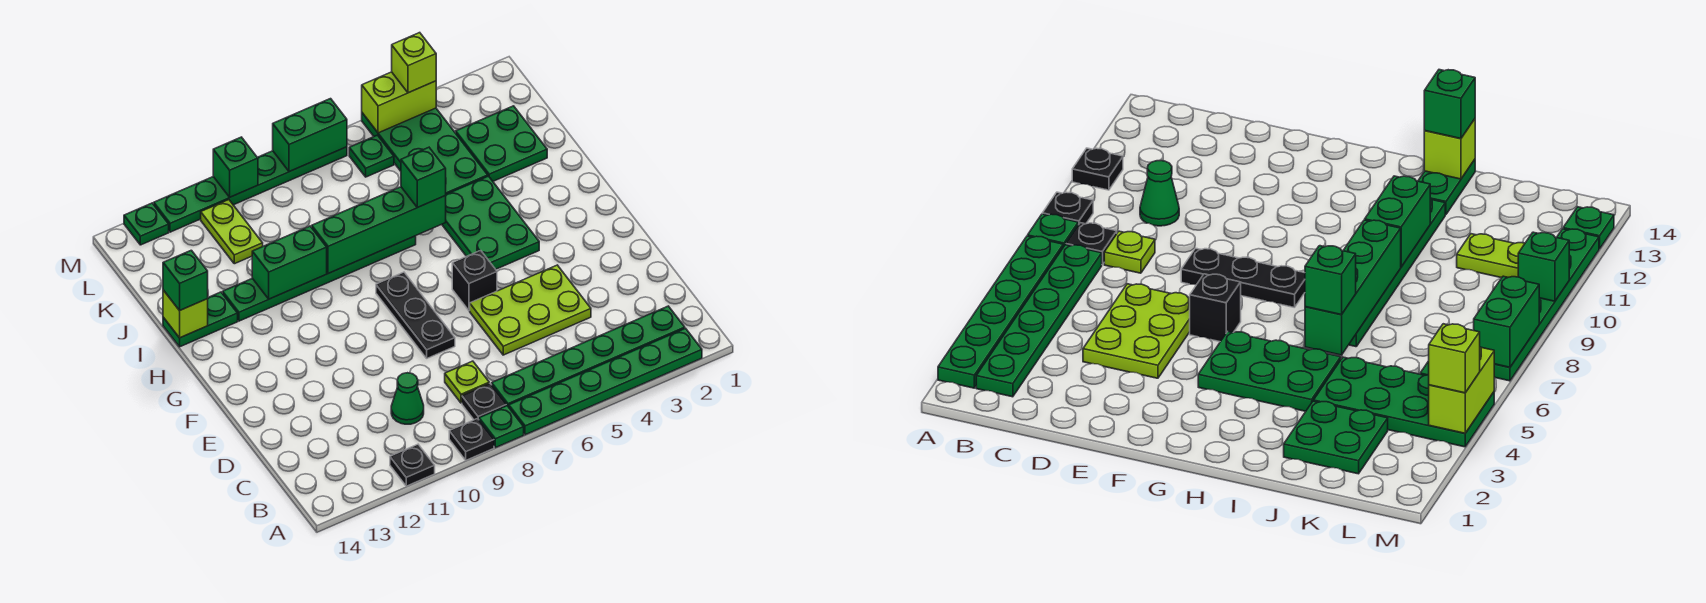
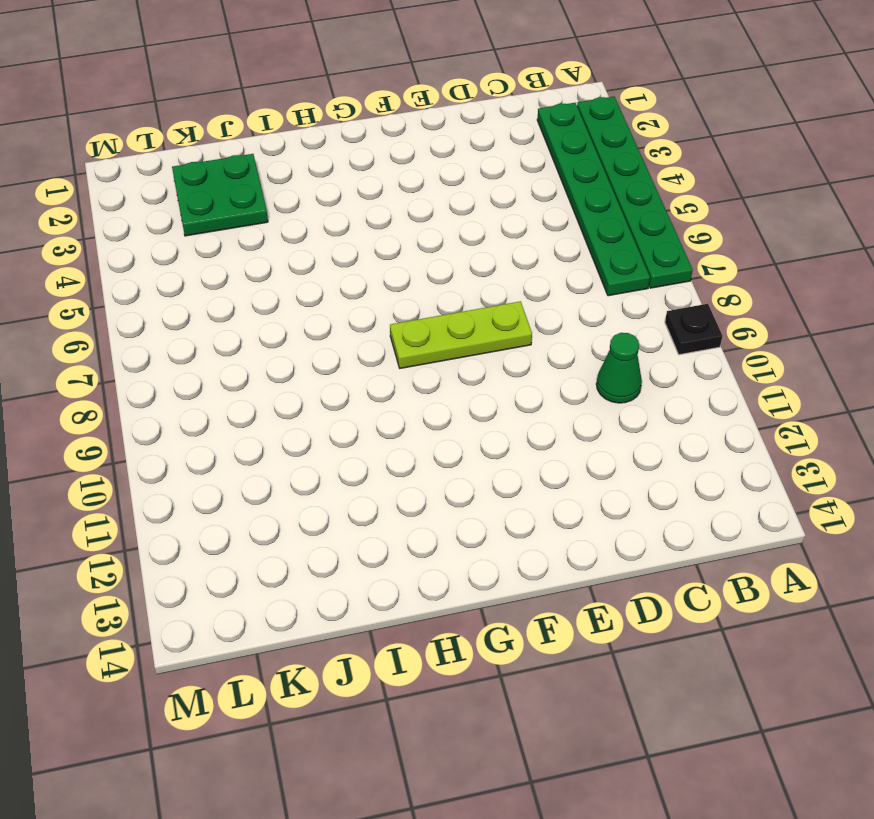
lime 1x3 plate [390,301,532,368] -> black 1x3 plate [376,272,455,358]
none -> green 1x1 plate [479,406,524,448]
none -> black 1x1 plate [390,444,435,486]
none -> black 1x1 plate [462,383,507,420]

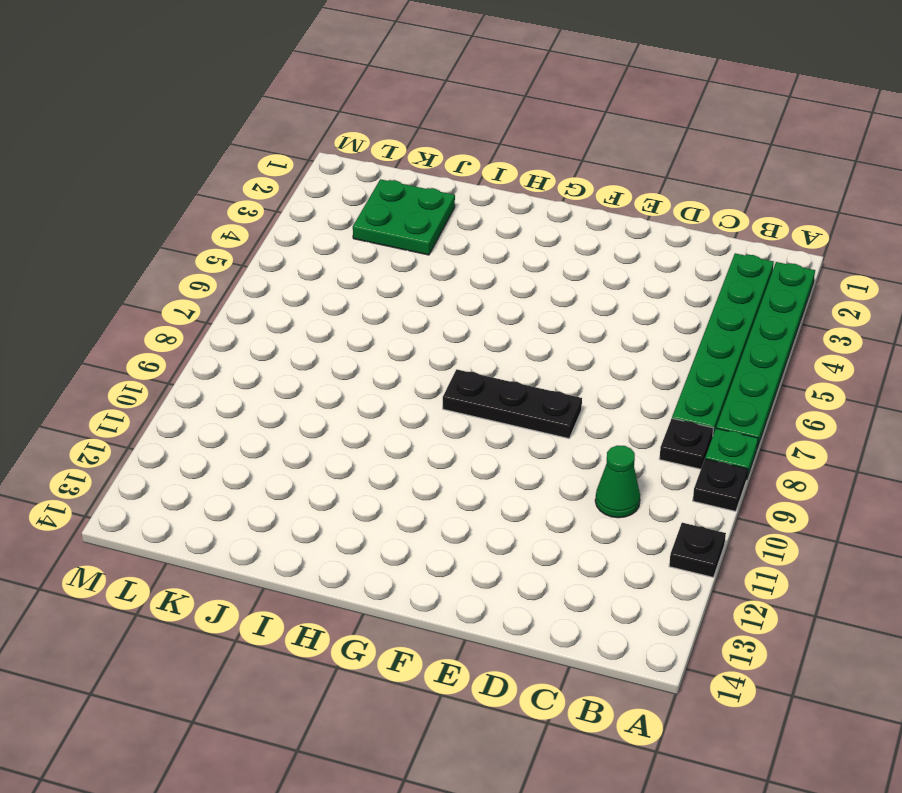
none -> lime 1x1 plate [445,361,489,403]
none -> lime 2x3 plate [470,265,591,355]
none -> black 1x1 brick [452,250,497,311]

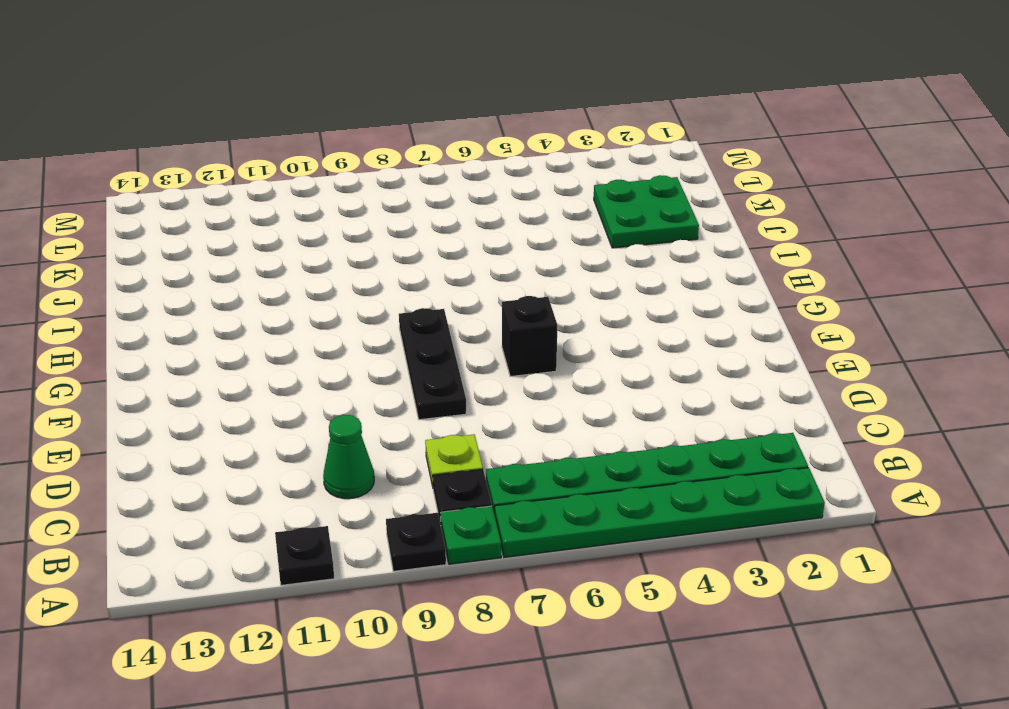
none -> lime 2x3 plate [470,265,591,355]
none -> green 2x3 plate [442,176,539,269]
none -> green 1x6 plate [223,236,416,321]

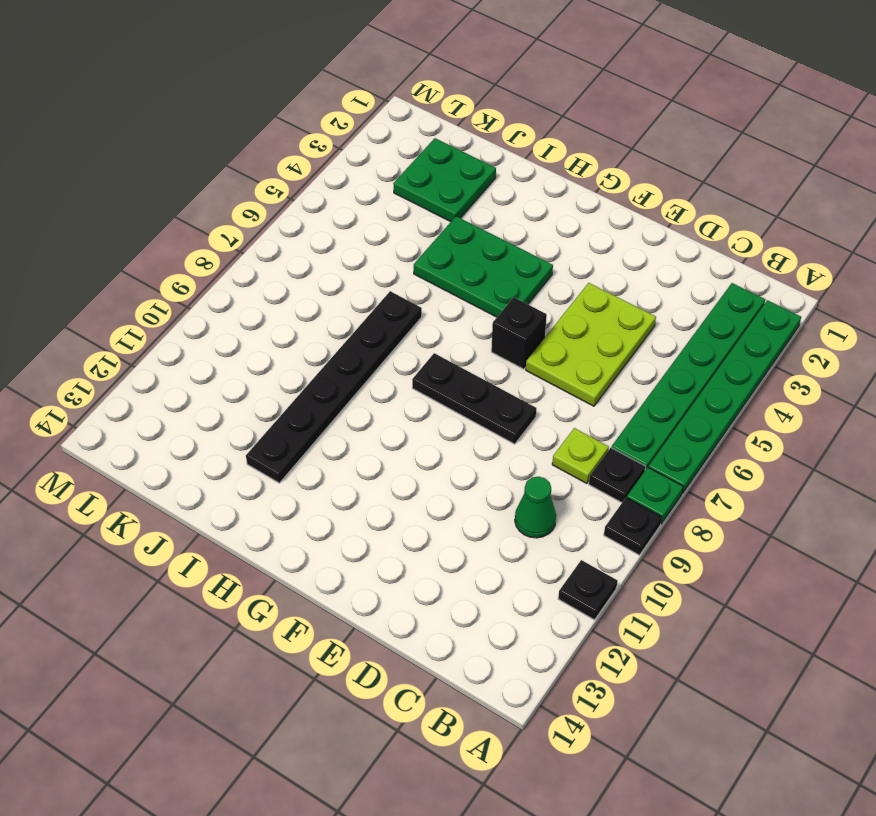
black 1x6 plate [246,291,422,483] -> green 1x6 plate [223,236,416,321]
none -> green 1x2 plate [163,292,238,347]
none -> green 2x4 plate [362,108,488,194]
none -> lime 1x2 plate [201,200,263,264]

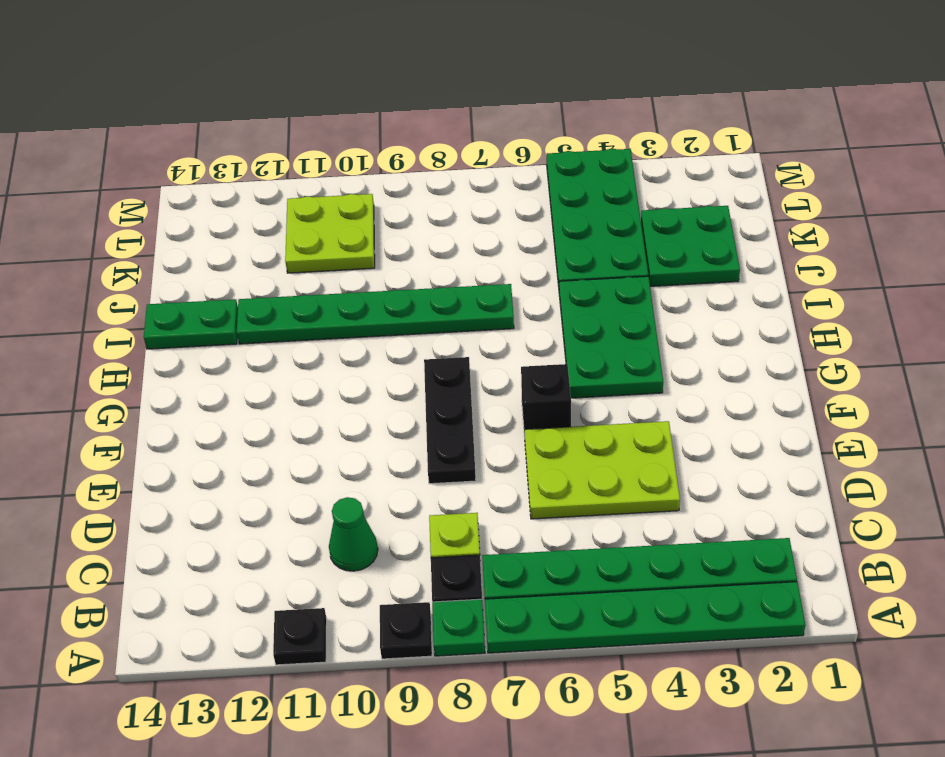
lime 2x2 plate [285,194,375,273] -> lime 1x2 plate [201,200,263,264]
none -> green 1x1 plate [349,135,394,177]
none -> green 1x6 plate [154,147,347,232]
none -> green 1x1 plate [124,203,169,245]

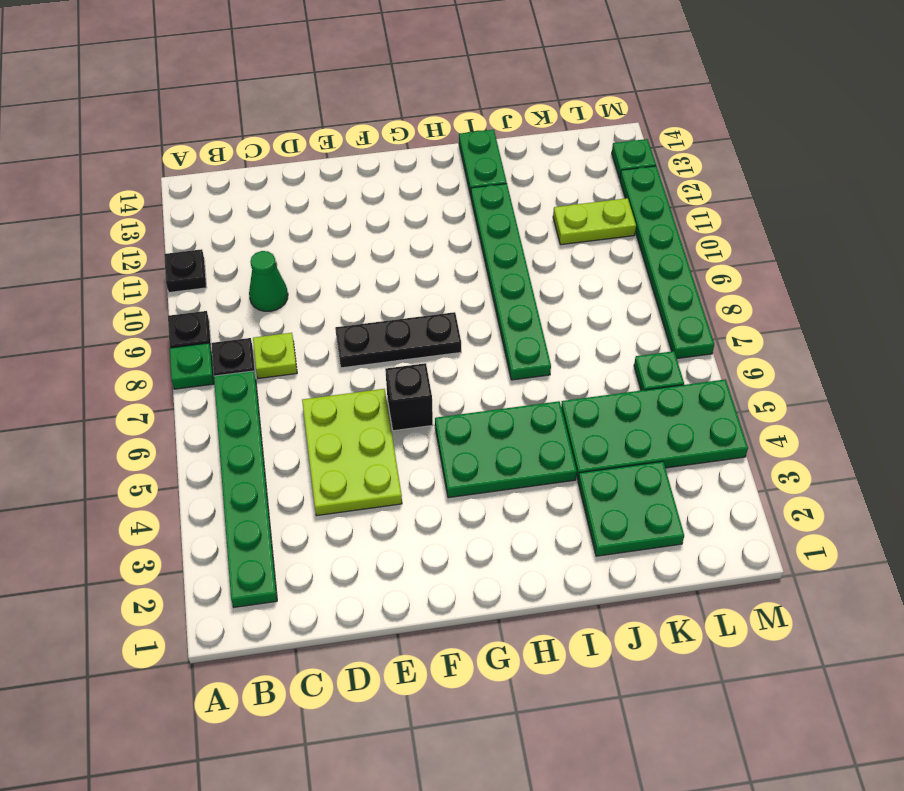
none -> green 1x6 plate [509,328,702,435]
none -> green 1x4 brick [312,187,446,274]
none -> green 1x2 brick [252,226,327,299]

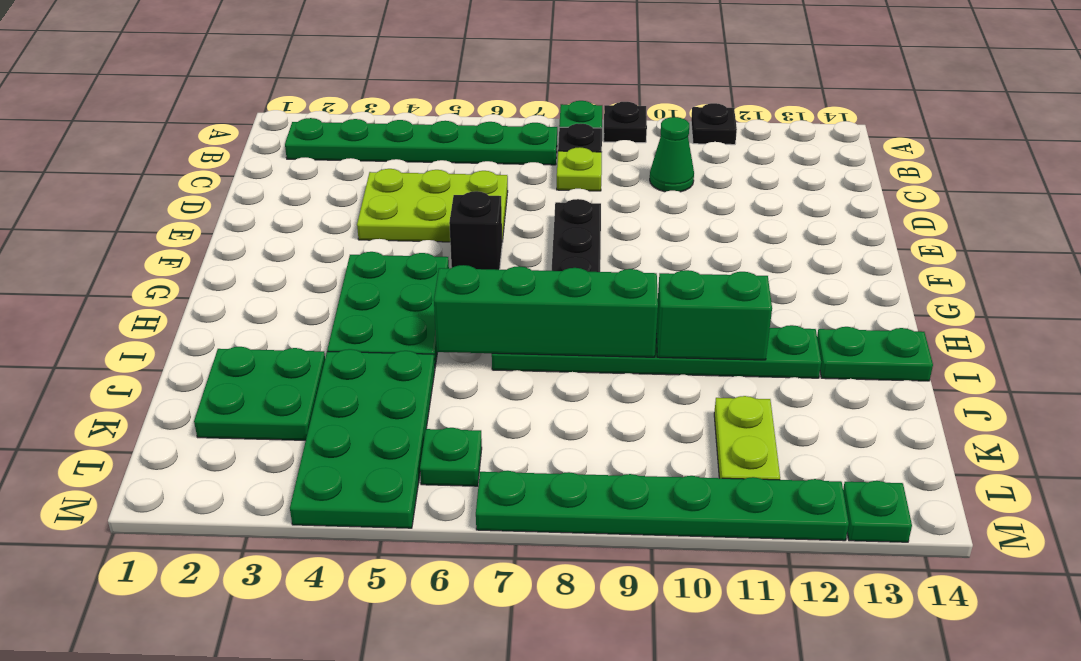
none -> green 1x6 plate [509,328,702,435]
none -> lime 1x1 brick [163,290,208,338]
none -> lime 1x2 brick [362,72,436,133]

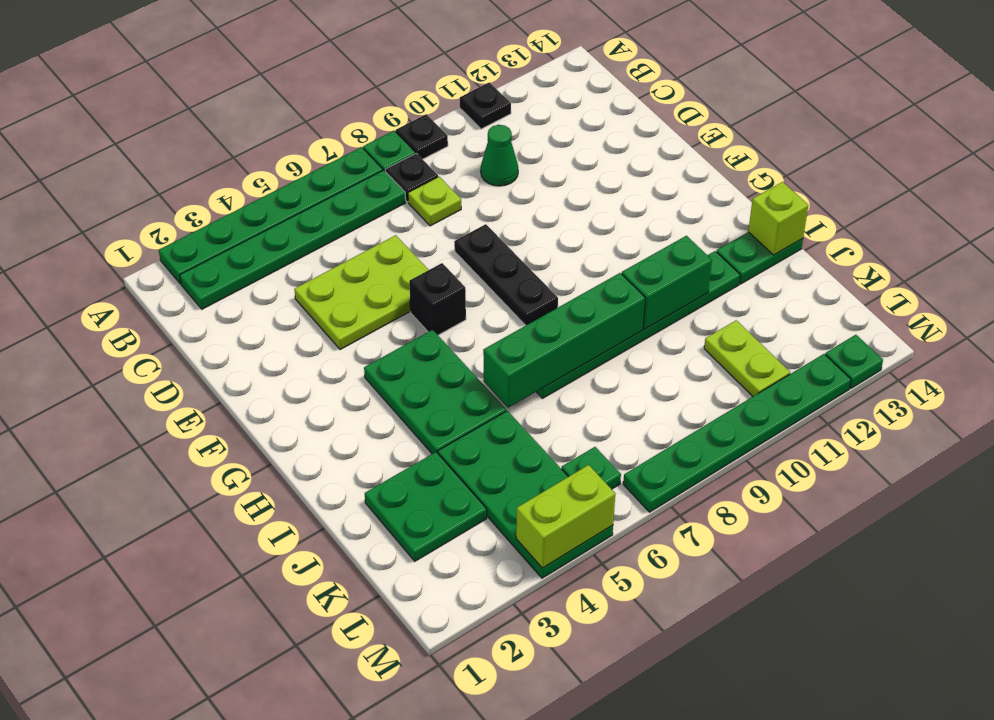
none -> green 1x2 brick [273,99,347,172]
none -> green 1x1 brick [213,137,258,197]
none -> green 1x1 brick [401,147,446,208]

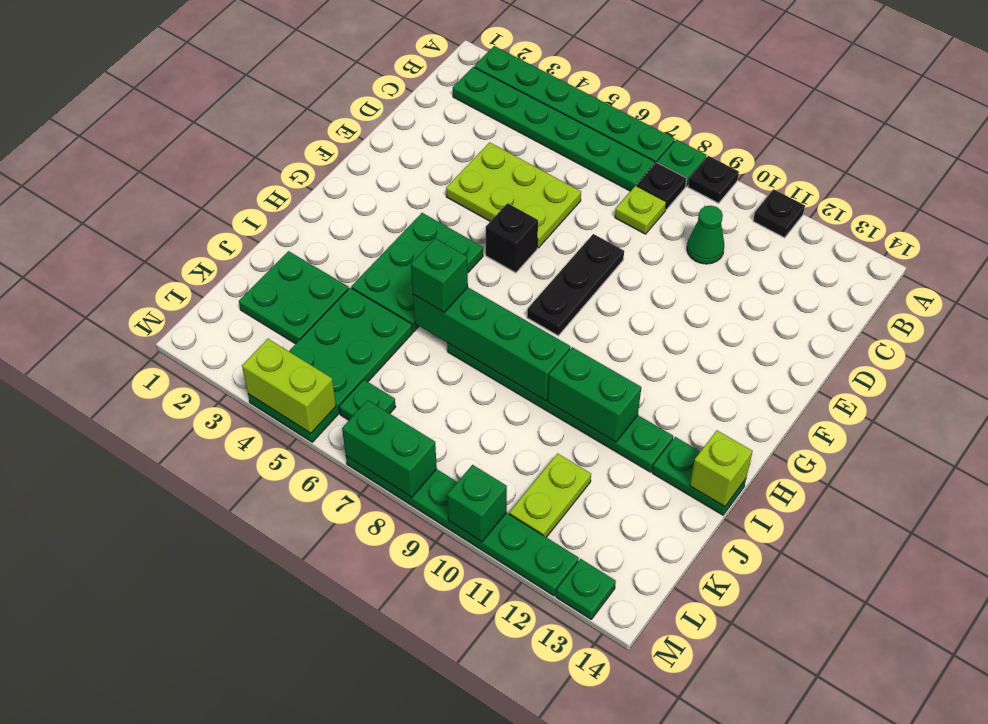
none -> green 1x1 brick [163,250,208,311]
none -> lime 1x1 brick [392,33,436,93]

